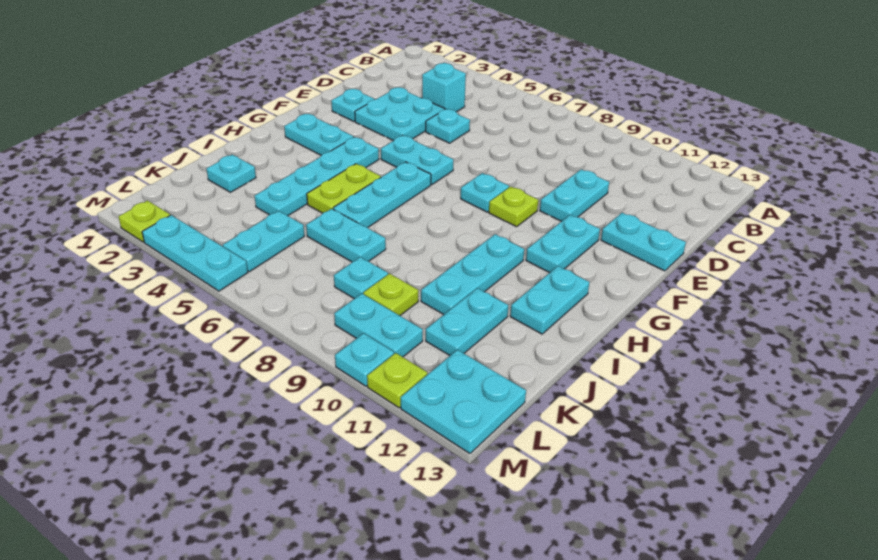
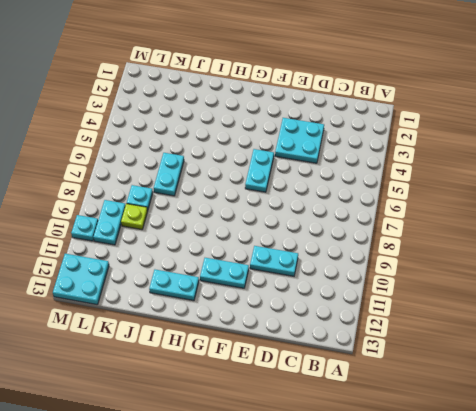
none -> cyan 1x1 brick [422,63,466,112]
none -> cyan 1x1 plate [426,109,470,143]
none -> cyan 1x1 plate [331,89,375,122]

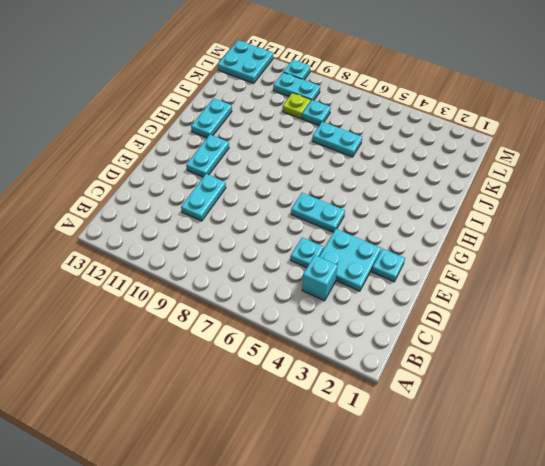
none -> cyan 1x2 plate [601,213,686,271]
none -> cyan 1x1 plate [461,173,509,212]
none -> lime 1x1 plate [489,187,538,227]

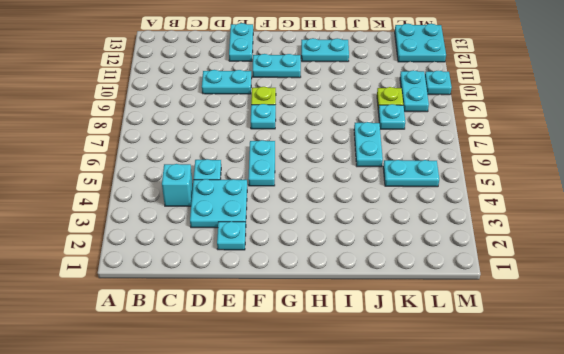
none -> cyan 1x2 plate [284,114,354,155]
none -> cyan 1x4 plate [255,137,379,216]
none -> cyan 1x3 plate [333,162,431,228]

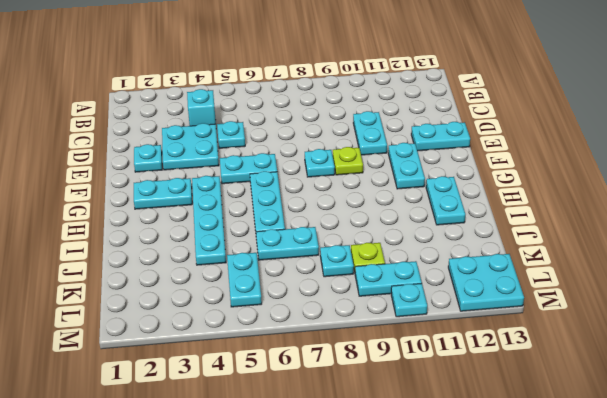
none -> lime 1x2 plate [307,164,381,213]
none -> cyan 1x3 plate [421,234,524,314]
none -> cyan 1x1 plate [207,155,256,192]

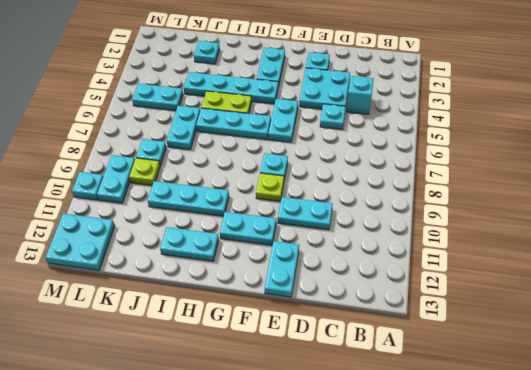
none -> cyan 1x2 plate [426,288,508,355]
none -> lime 1x1 plate [119,201,170,242]
none -> cyan 1x3 plate [142,215,248,291]

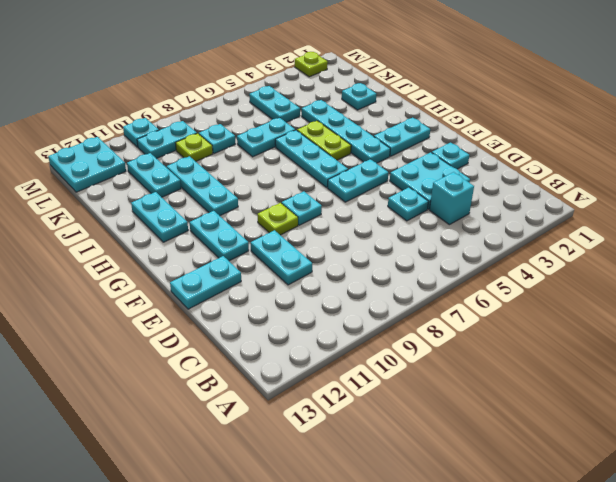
none -> cyan 1x3 plate [142,215,248,291]
none -> lime 1x1 plate [367,353,427,408]

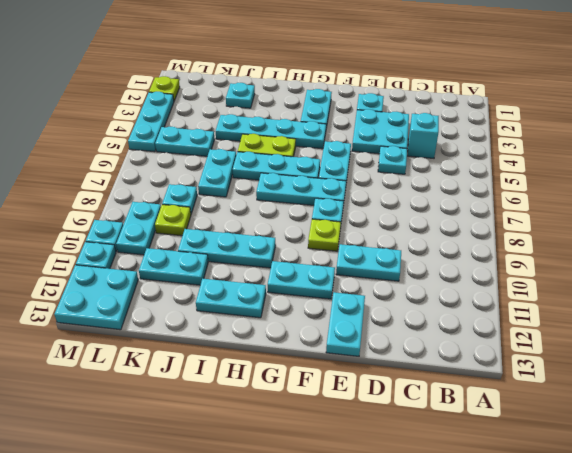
cyan 1x3 plate [256,173,346,206] -> none
cyan 1x1 plate [76,242,116,269] -> lime 1x1 plate [367,353,427,408]

